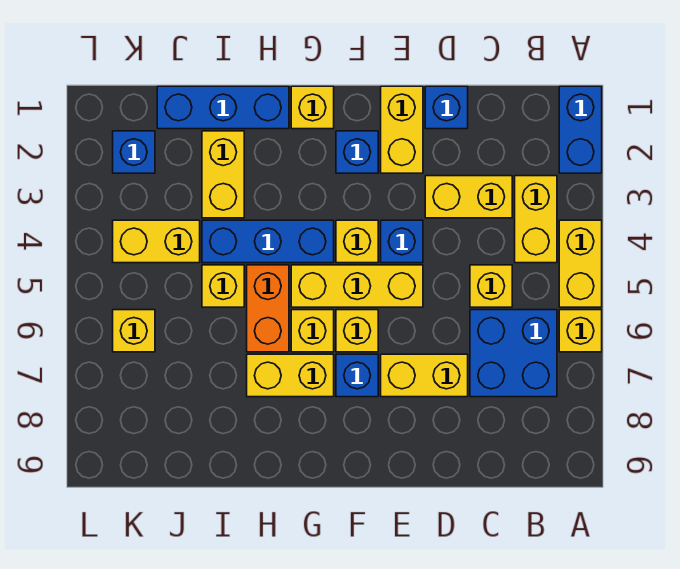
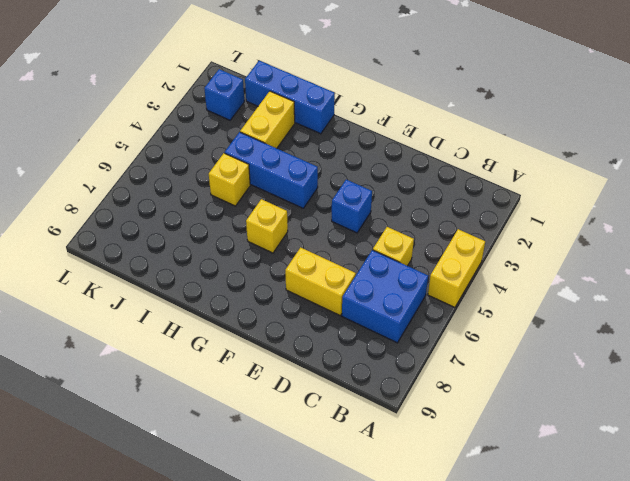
none -> blue 1x2 brick [559,86,602,173]
none -> yellow 1x1 brick [559,310,602,352]
none -> yellow 1x2 brick [515,176,557,263]

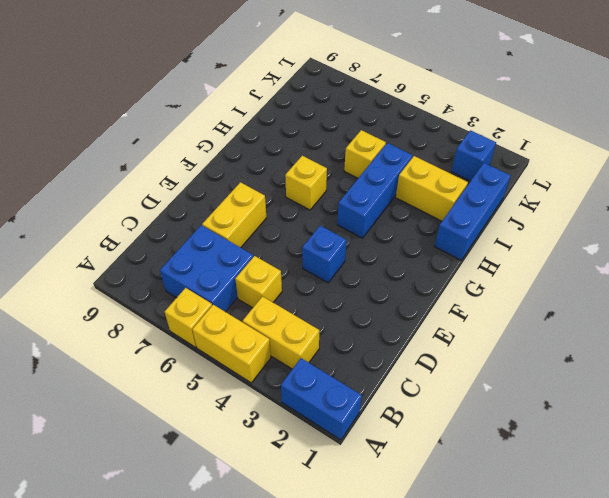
none -> yellow 1x2 brick [425,176,512,218]
none -> blue 1x1 brick [425,86,468,129]
none -> yellow 1x2 brick [381,86,423,173]

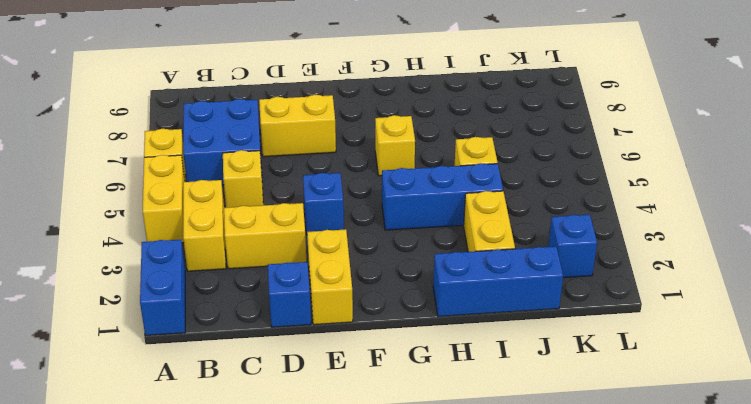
none -> yellow 1x3 brick [291,265,423,307]
none -> blue 1x1 brick [336,131,378,173]
none -> yellow 1x1 brick [336,220,378,263]

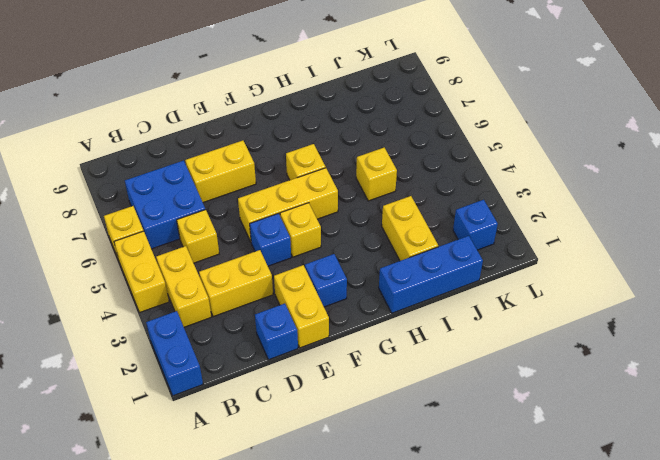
none -> yellow 1x1 brick [336,310,378,352]
none -> blue 1x1 brick [336,354,378,397]
none -> yellow 1x1 brick [291,86,334,129]

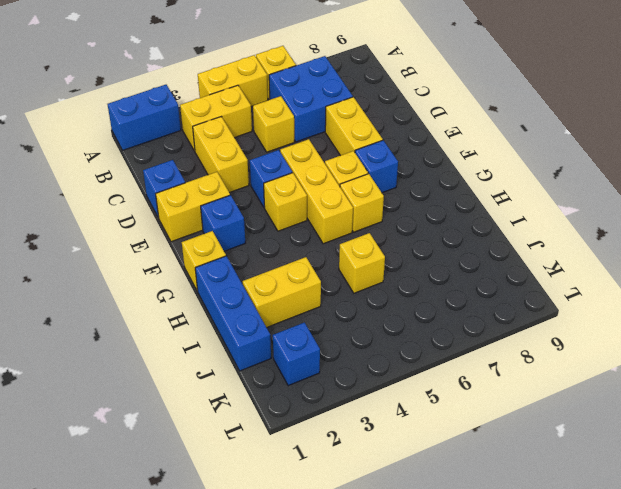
none -> blue 1x3 brick [202,220,334,263]
none -> yellow 1x2 brick [247,354,334,397]
none -> orange 1x2 brick [247,265,289,352]

